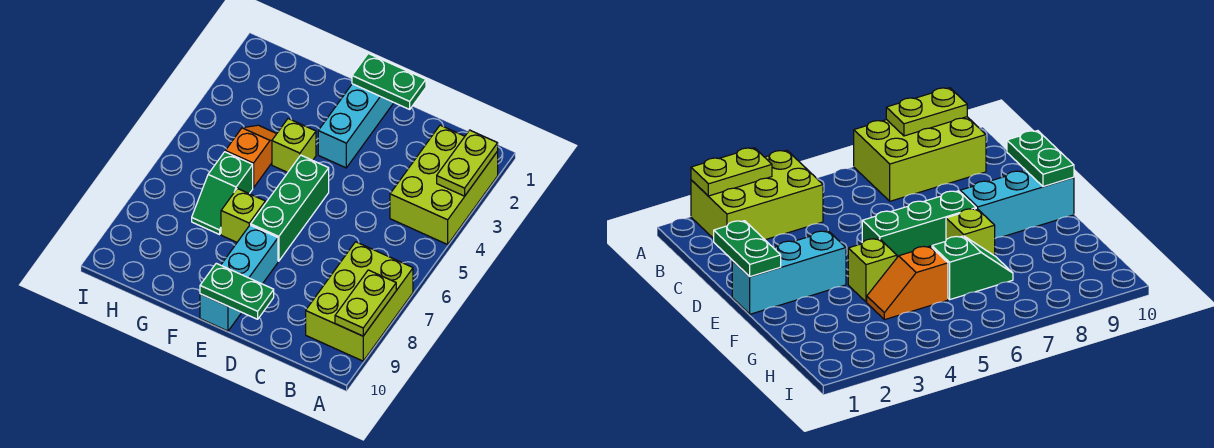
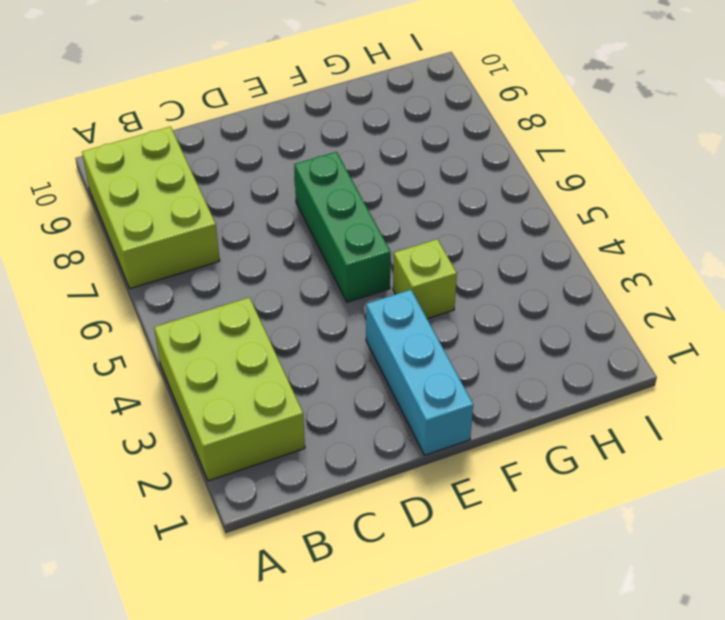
none -> cyan 1x3 brick [200,225,278,331]
none -> lime 1x1 brick [221,188,265,242]
none -> orange 1x2 slope [225,125,277,188]

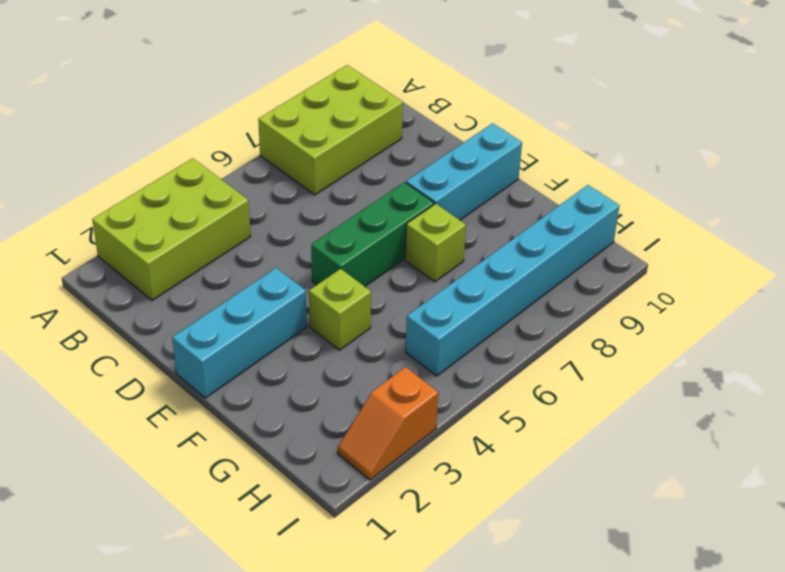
cyan 1x6 brick [406,185,619,376] -> none
orange 1x2 slope [338,367,438,480] -> orange 1x2 slope moved to [225,125,277,188]
none -> green 1x2 slope [192,152,253,234]
none -> lime 1x2 plate [437,130,498,196]
none -> lime 1x2 plate [335,270,396,336]

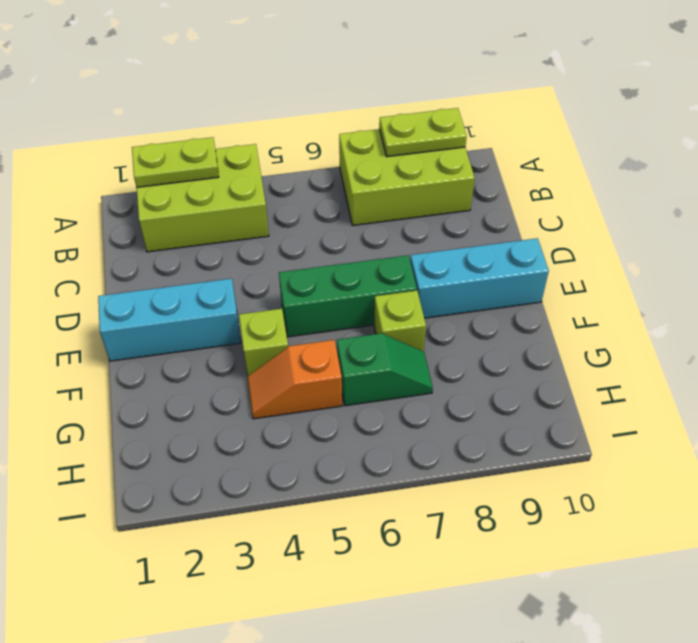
none -> green 1x2 plate [352,54,426,109]
none -> green 1x2 plate [200,263,274,319]

